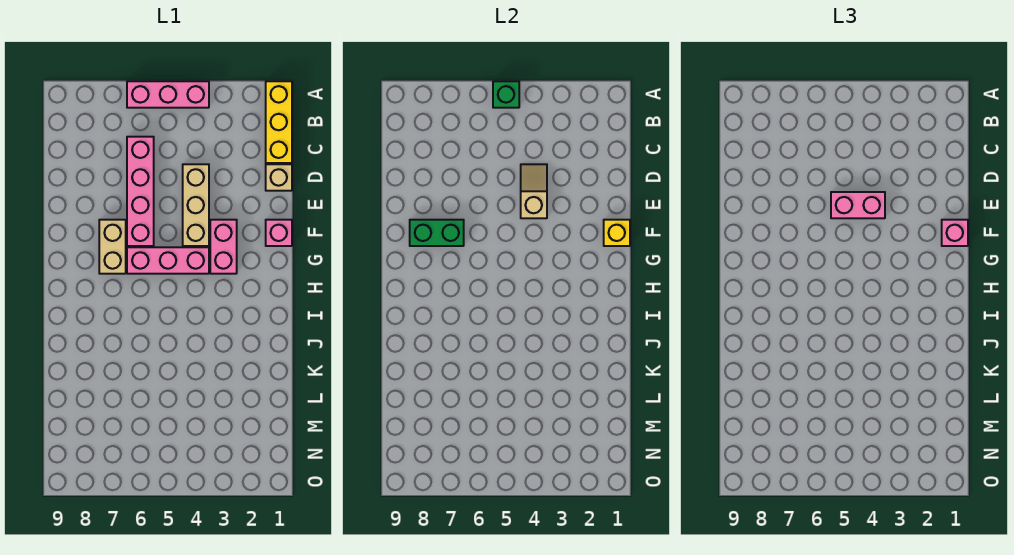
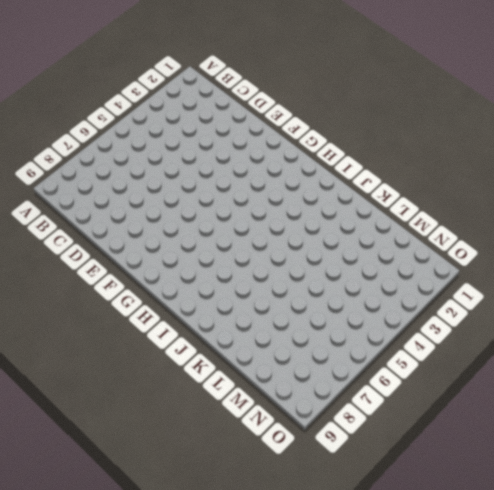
none -> yellow 1x3 brick [266,81,292,163]
none -> pink 1x3 brick [127,81,209,108]
none -> pink 1x4 brick [127,137,154,246]

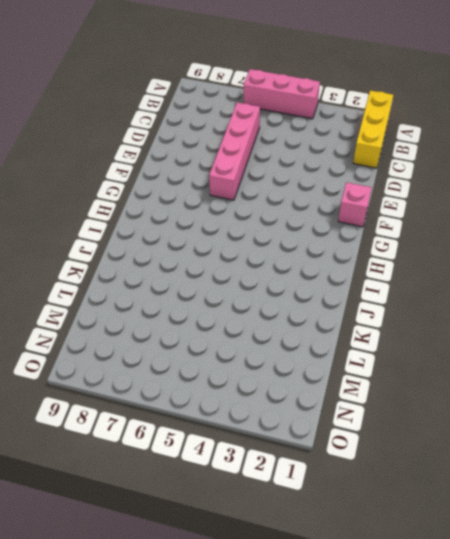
none -> tan 1x1 brick [266,164,292,191]
none -> tan 1x3 brick [183,164,209,246]
none -> pink 1x2 brick [210,220,237,274]

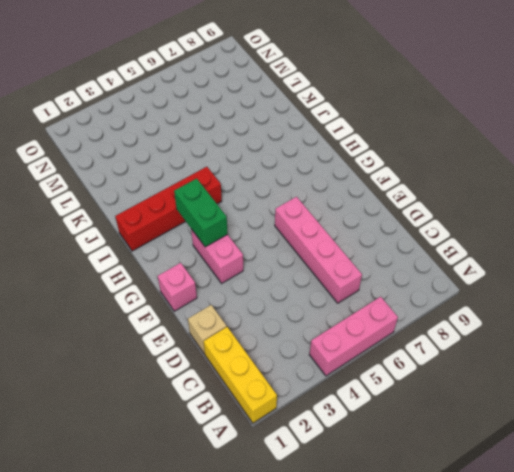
green 1x2 brick [174,178,228,247] -> green 1x2 brick turned to [410,220,464,246]
red 1x4 brick [115,167,222,251] -> none
none -> tan 1x3 brick [183,164,209,246]
none -> tan 1x2 brick [99,220,126,274]
none -> pink 1x3 brick [127,247,209,274]

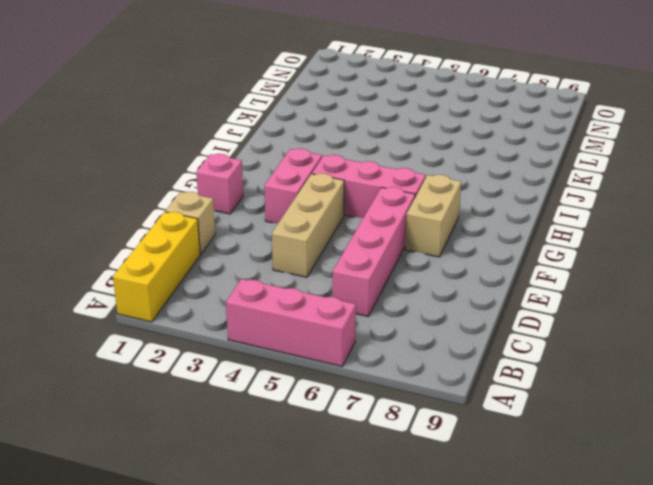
none -> green 1x1 brick [493,81,519,108]
none -> tan 1x2 slope [521,164,547,218]
none -> yellow 1x1 brick [604,220,630,246]

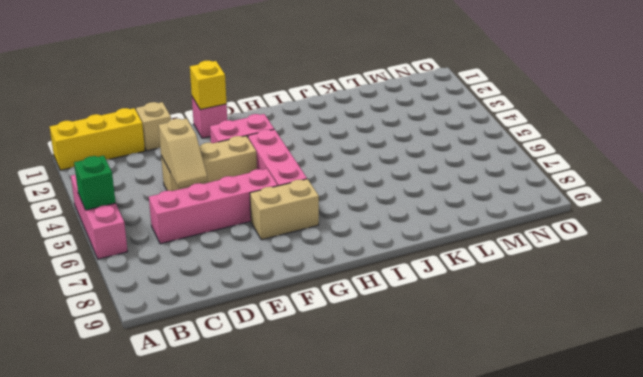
tan 1x2 slope [158,119,208,188] -> tan 1x2 slope turned to [521,164,547,218]
none -> green 1x2 brick [410,220,464,246]
none -> pink 1x2 brick [831,192,885,218]
none -> pink 1x1 brick [942,220,968,246]

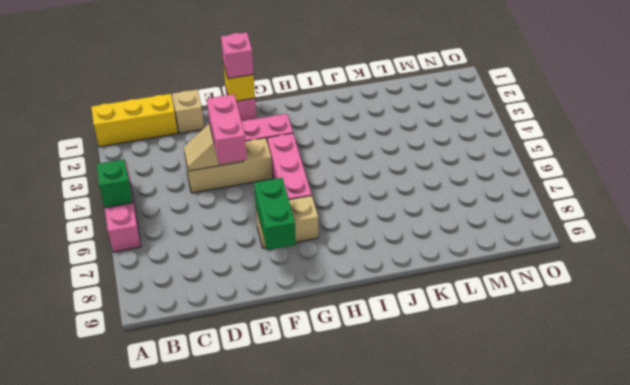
none -> pink 1x4 brick [127,137,154,246]

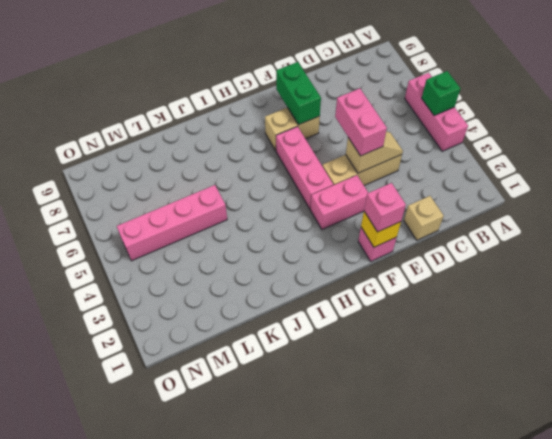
pink 1x4 brick [117,185,227,261] -> pink 1x4 brick moved to [127,137,154,246]
none -> yellow 1x3 brick [266,81,292,163]

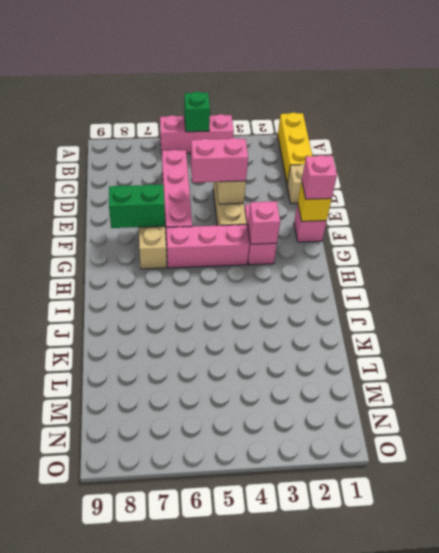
pink 1x1 brick [248,201,280,244] -> none

